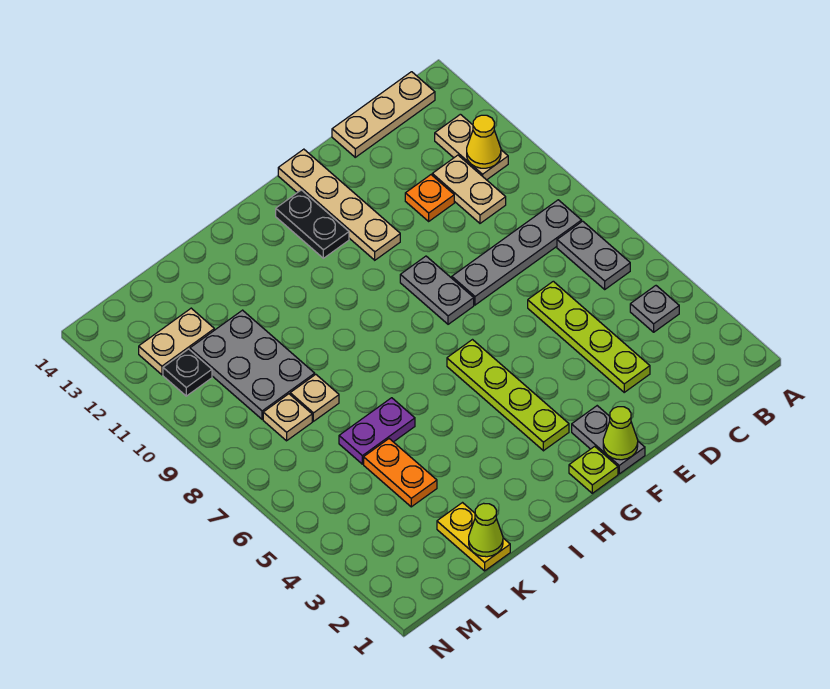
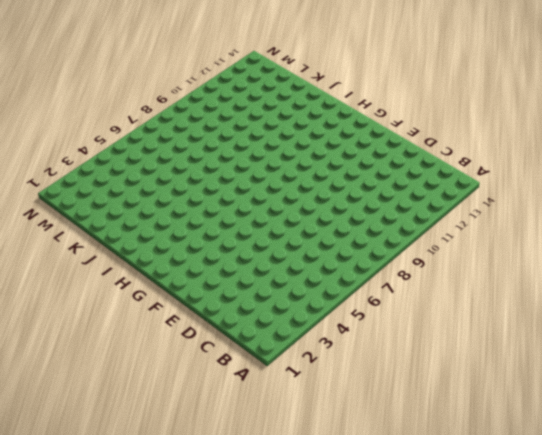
none -> grey 1x1 plate [630,286,679,332]
none -> grey 1x2 plate [557,221,630,289]
none -> grey 1x4 plate [452,200,582,305]

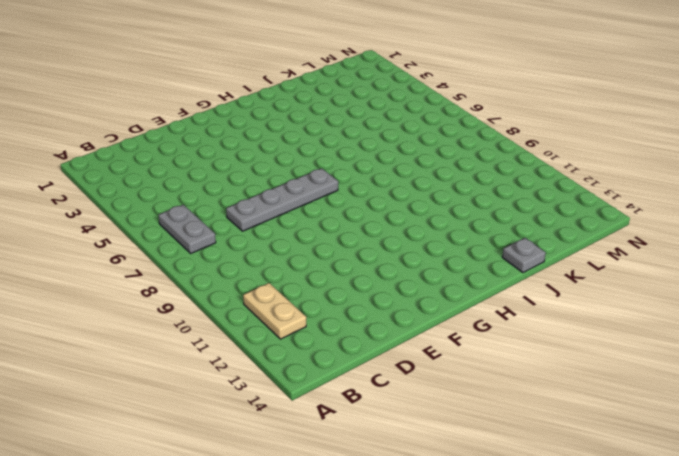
grey 1x4 plate [226,168,338,231] -> grey 1x4 plate moved to [452,200,582,305]
grey 1x1 plate [502,238,546,273] -> grey 1x1 plate moved to [630,286,679,332]
none -> tan 1x3 plate [332,72,435,157]
none -> tan 1x2 plate [432,155,506,223]
none -> lime 1x4 plate [528,281,650,392]

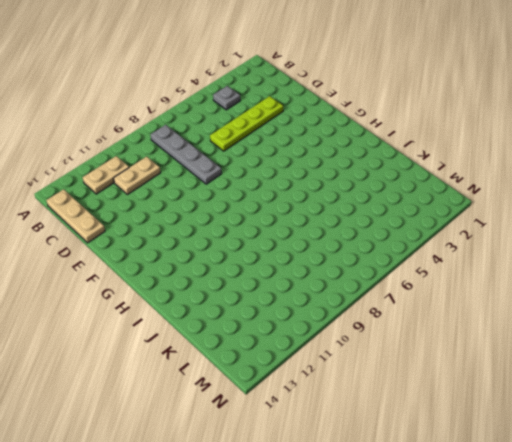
none -> grey 1x2 plate [557,221,630,289]
none -> orange 1x1 plate [405,175,454,221]
none -> grey 1x2 plate [572,406,645,474]

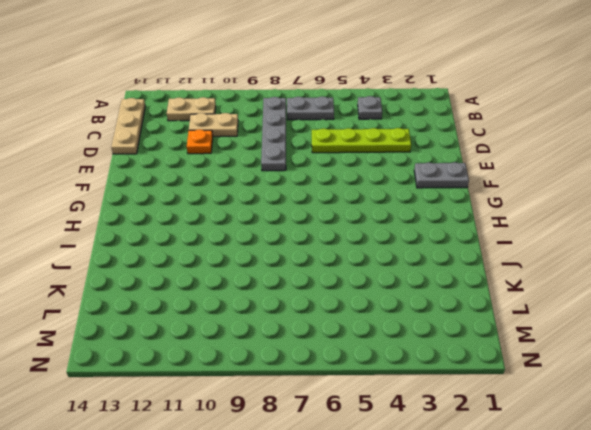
none -> grey 1x2 plate [400,256,474,324]
none -> tan 1x4 plate [278,149,400,260]
none -> lime 1x1 plate [569,446,618,493]

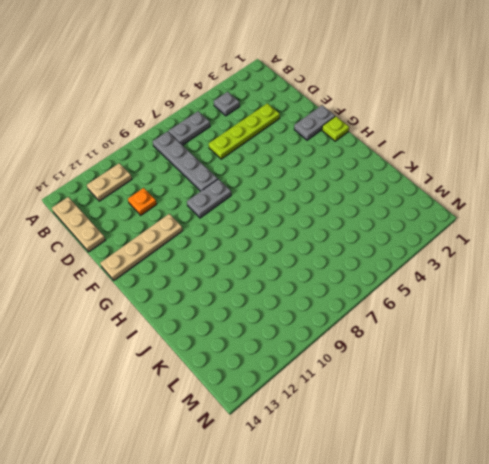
none -> tan 1x2 plate [432,155,506,223]
none -> lime 1x4 plate [447,340,569,451]
none -> black 1x2 plate [276,190,349,258]

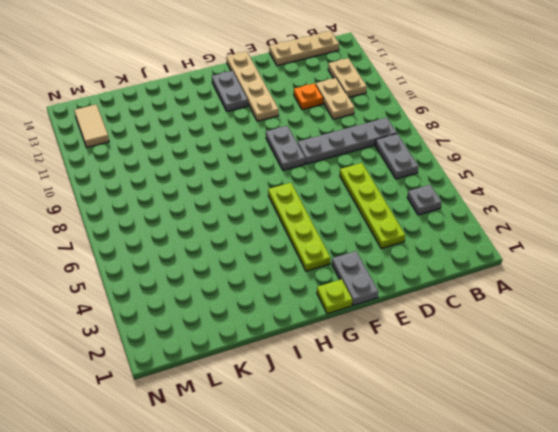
grey 1x2 plate [212,71,248,112] -> black 1x2 plate [276,190,349,258]
tan 1x2 tile [74,105,109,148] -> tan 1x2 plate [139,308,214,375]
none -> purple 1x2 plate [339,398,415,464]
none -> yellow 1x2 plate [437,503,510,571]
none -> orange 1x2 plate [364,439,437,507]

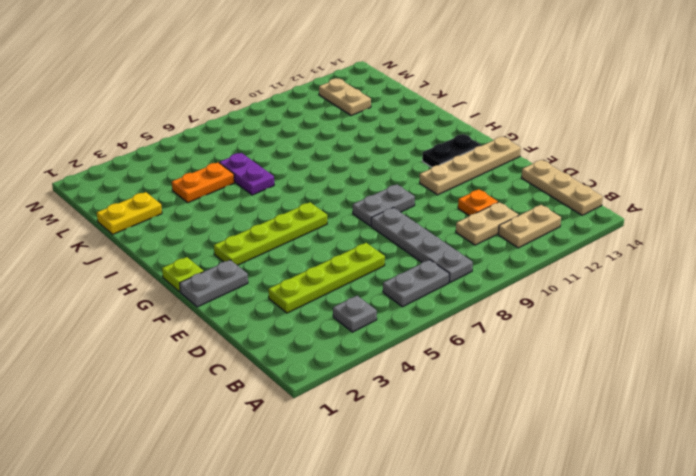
none -> tan 1x1 plate [290,374,339,421]
none -> grey 2x3 plate [190,310,315,419]
none -> tan 1x1 plate [263,394,312,441]

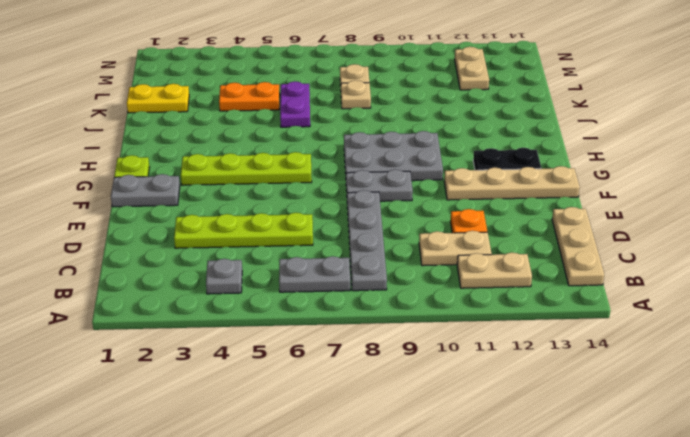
grey 2x3 plate [344,131,443,181] -> grey 2x3 plate moved to [190,310,315,419]
none -> black 1x1 plate [163,349,212,396]
none -> yellow 1x1 cone [467,115,501,168]
none -> lime 1x1 cone [603,407,638,460]

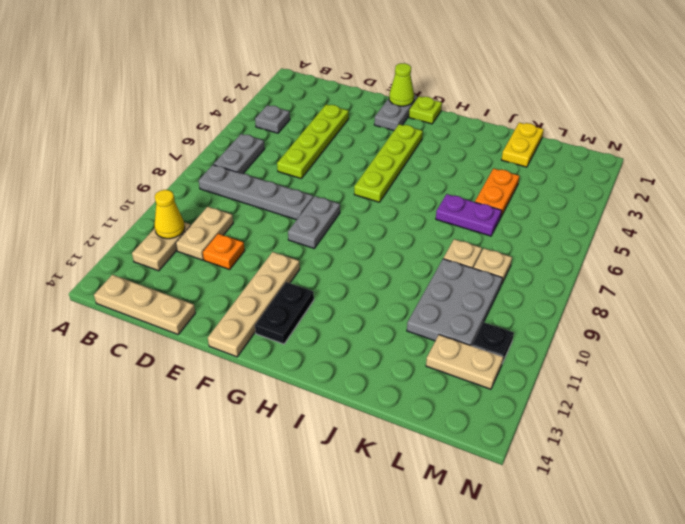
none -> lime 1x1 cone [469,503,503,557]

